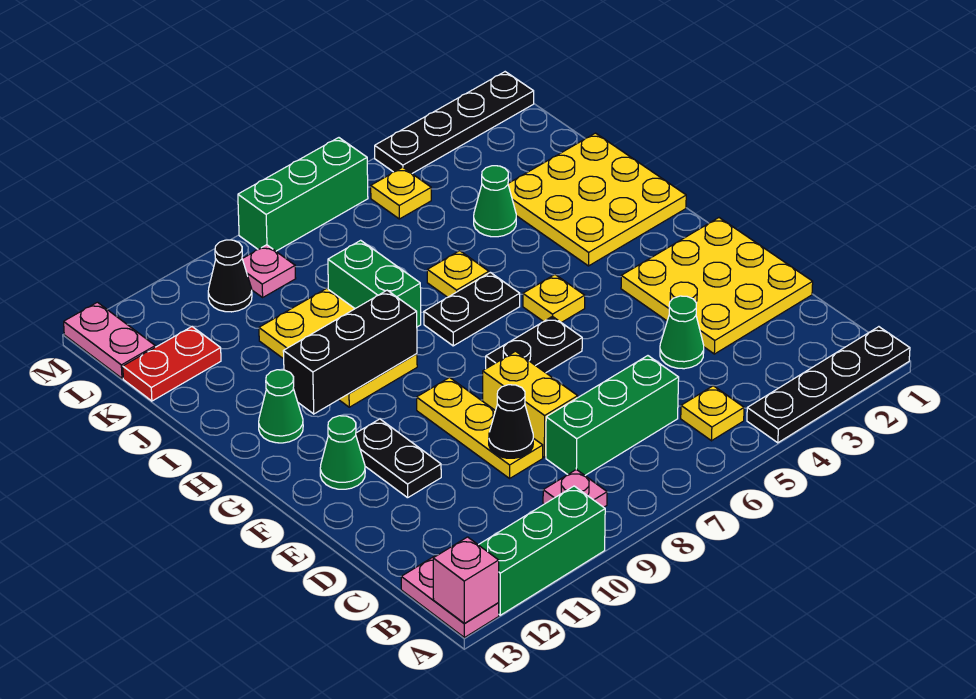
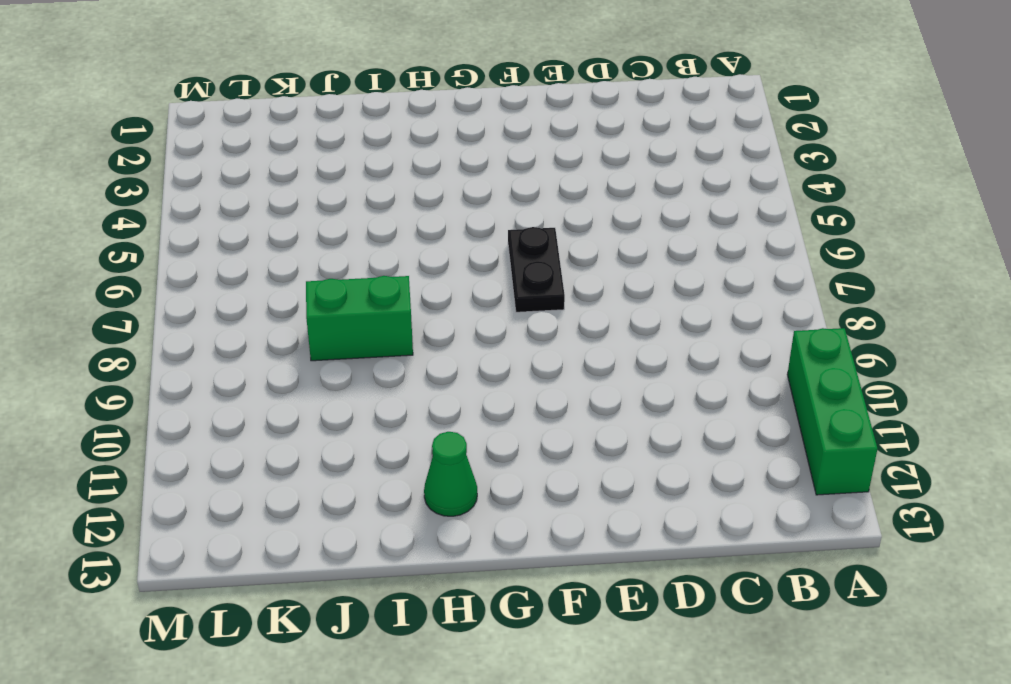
none -> black 1x4 plate [747,327,910,443]
none -> pink 1x2 plate [401,556,499,638]
none -> yellow 1x1 plate [681,386,744,441]
none -> pink 1x1 plate [543,469,607,507]

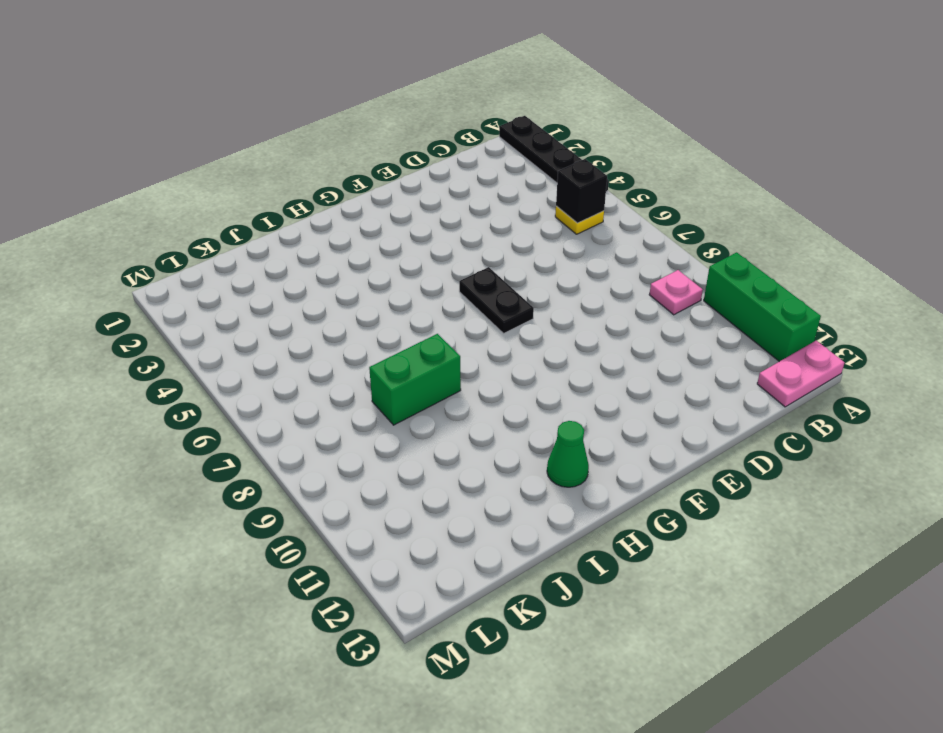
black 1x1 brick [556,159,607,223] -> none
none -> green 1x3 brick [546,356,679,475]
none -> yellow 3x3 plate [621,218,813,354]
none -> green 1x1 cone [660,296,704,369]
none -> yellow 1x2 brick [483,351,578,457]

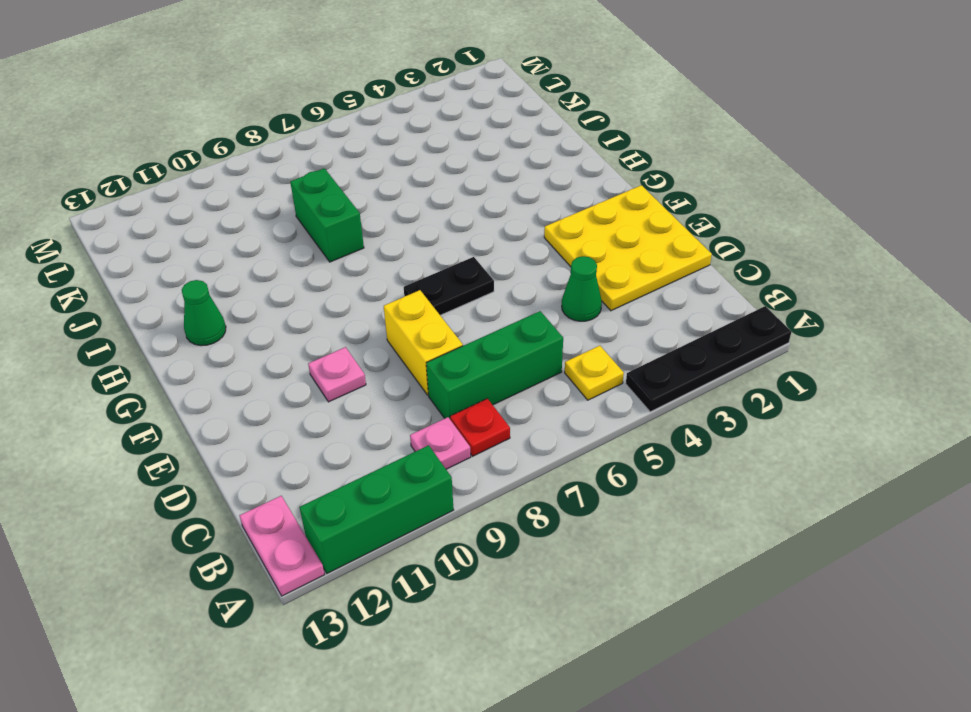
red 1x1 plate [450,399,510,456] -> none
pink 1x1 plate [308,347,366,402] -> pink 1x1 plate moved to [242,245,296,297]
none -> yellow 1x3 plate [417,377,543,478]
none -> black 1x2 plate [356,419,441,498]
none -> green 1x1 cone [320,416,365,489]
none -> yellow 1x1 plate [523,275,585,323]

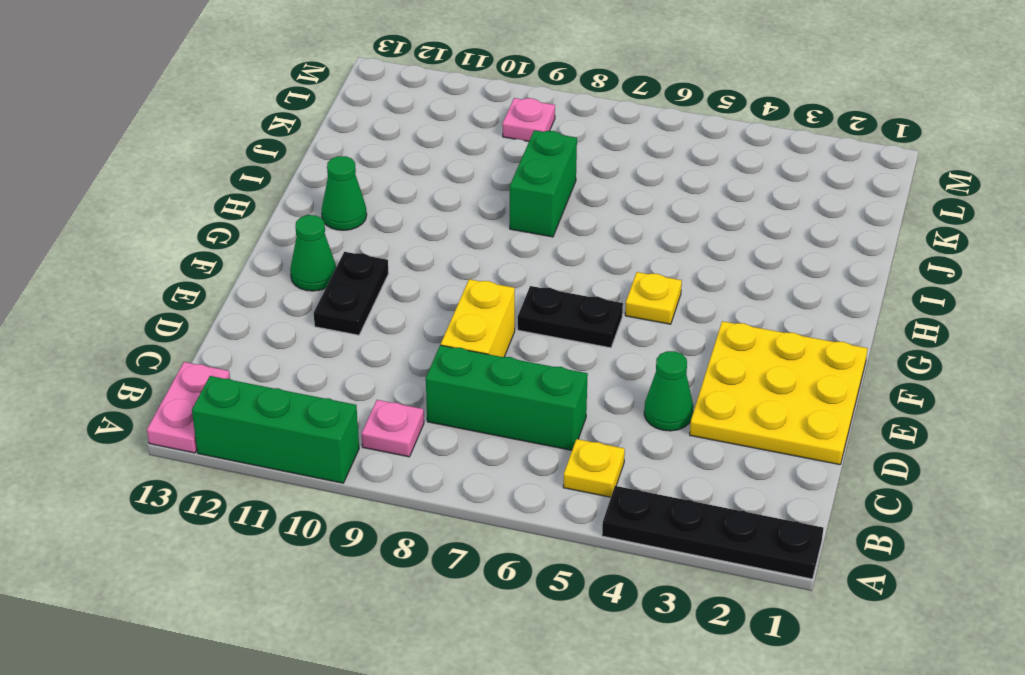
none -> yellow 1x3 plate [417,377,543,478]
none -> yellow 3x3 plate [508,133,686,266]
none -> black 1x2 plate [424,272,520,346]
none -> yellow 2x3 plate [259,288,417,407]

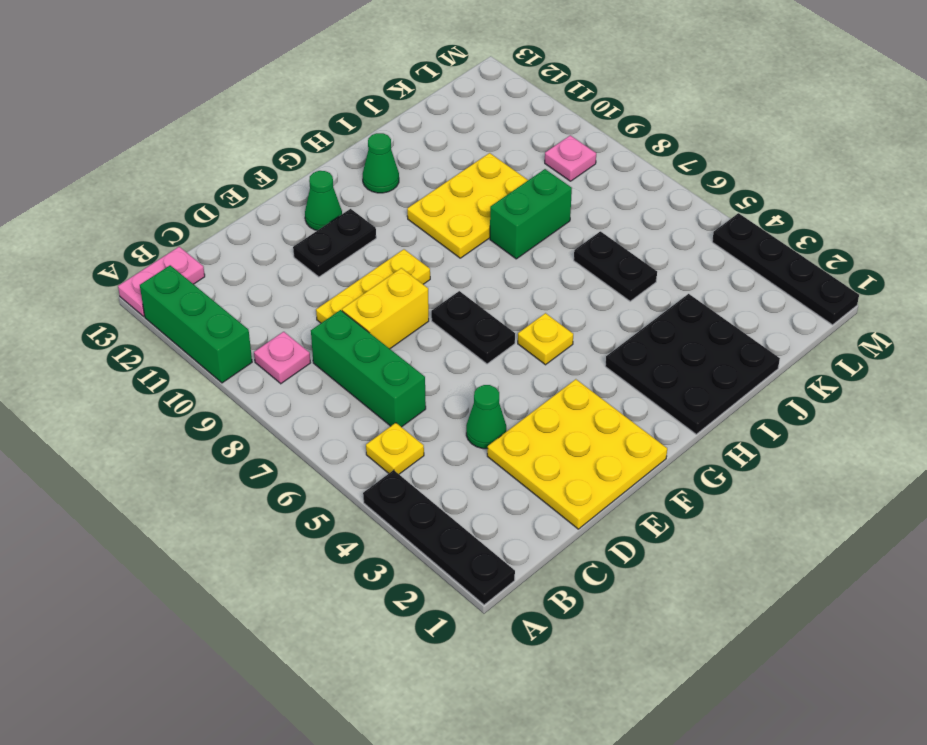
black 3x3 plate [605,294,780,434] -> yellow 3x3 plate [508,133,686,266]
black 1x2 plate [574,231,657,301] -> black 1x2 plate moved to [424,272,520,346]
none -> yellow 1x1 plate [427,251,489,297]
none -> green 1x1 cone [474,166,516,237]
none -> red 1x2 plate [123,327,221,401]
none -> yellow 1x1 plate [371,167,431,219]

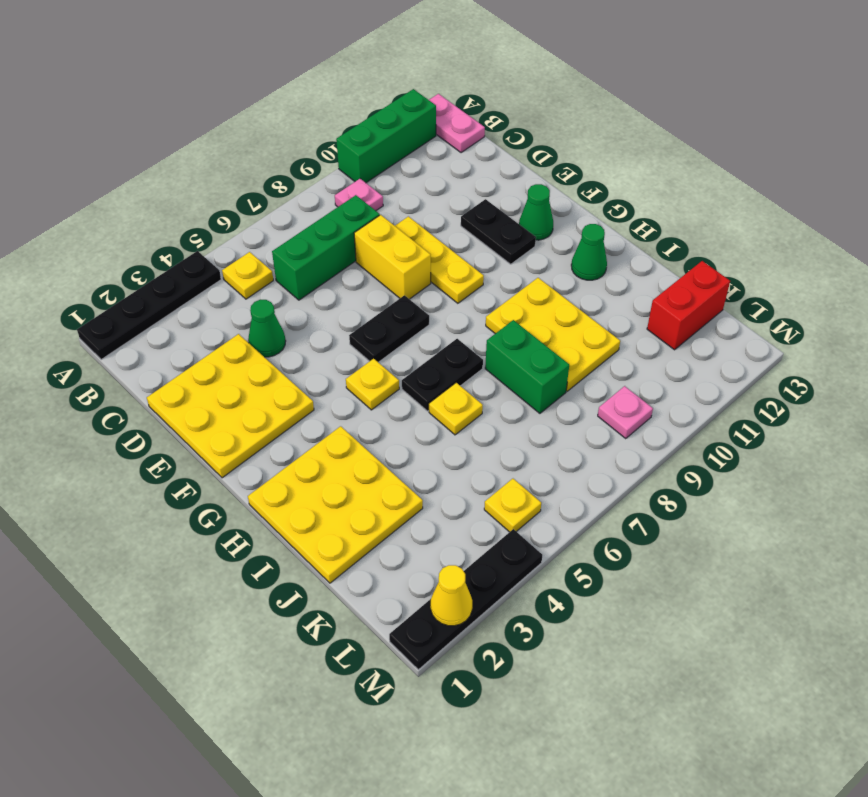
red 1x2 brick [647,261,730,350] -> red 1x2 plate [123,327,221,401]
yellow 1x1 cone [431,565,472,626] -> none
none -> green 1x1 cone [474,166,516,237]
none -> black 1x1 cone [208,240,252,312]
none -> pink 1x2 plate [64,302,155,378]
none -> green 1x3 brick [238,138,368,251]

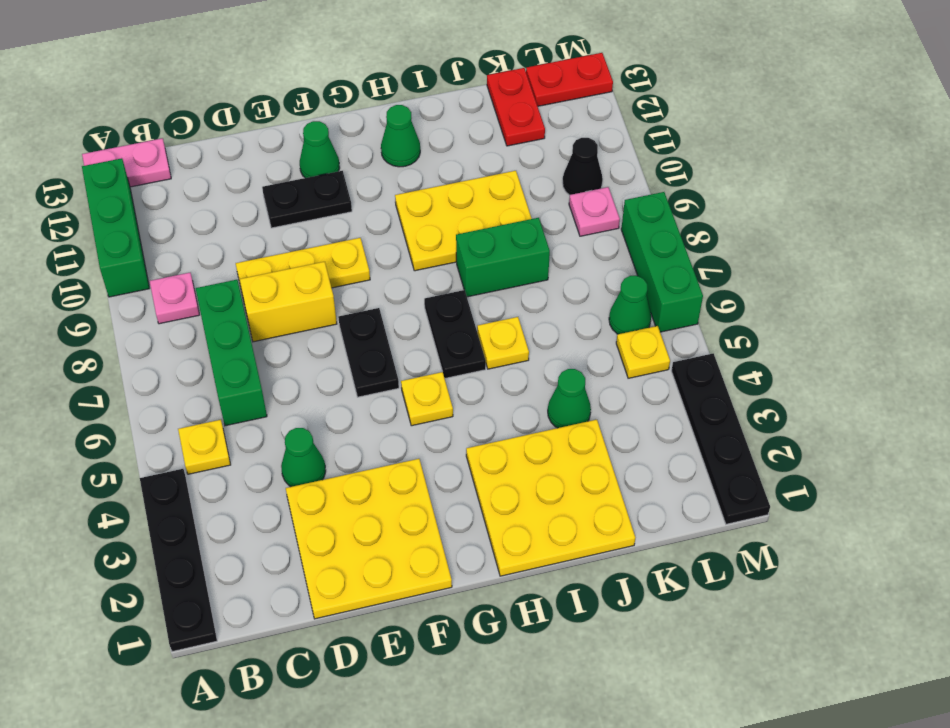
green 1x1 cone [609,276,651,334] -> none
red 1x2 plate [526,53,613,106] -> pink 1x2 plate [64,302,155,378]
none -> pink 1x1 brick [433,537,499,623]
none -> black 1x1 cone [489,385,533,458]
none -> black 1x3 brick [283,290,417,414]

